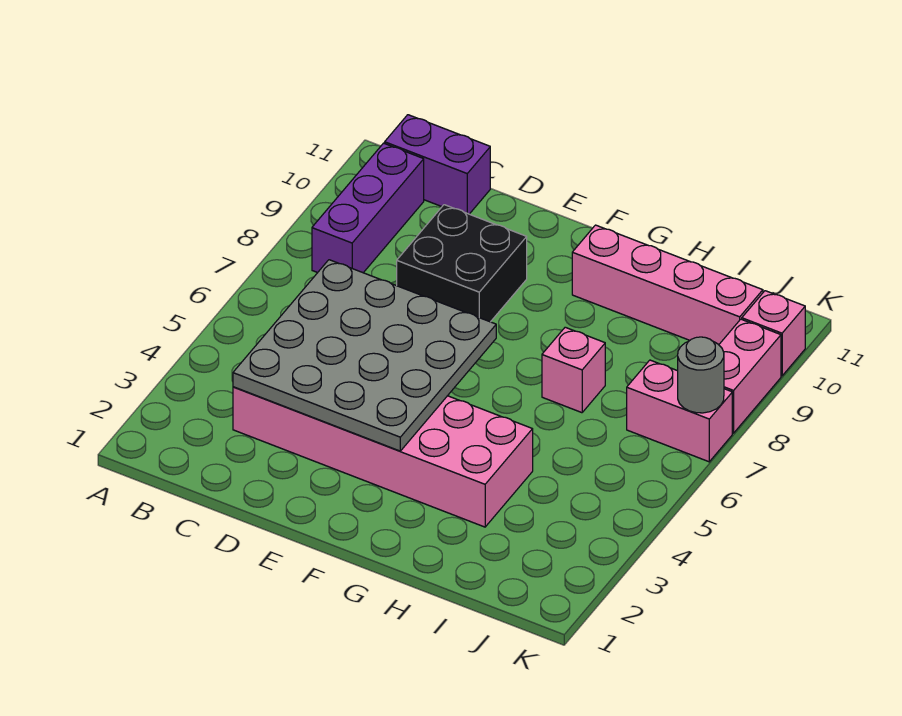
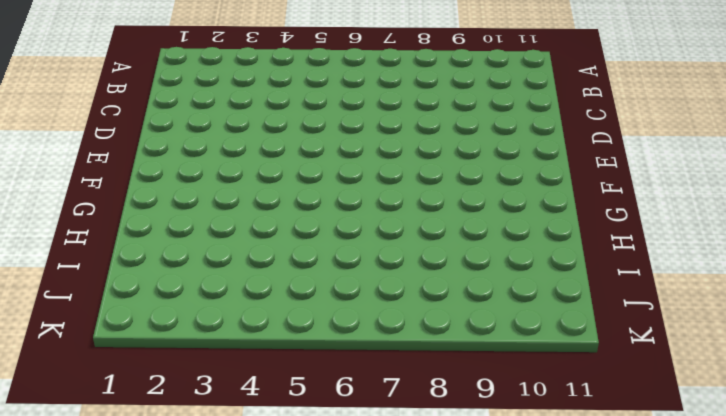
none -> purple 1x3 brick [312,143,424,273]
none -> purple 1x2 brick [385,115,490,214]

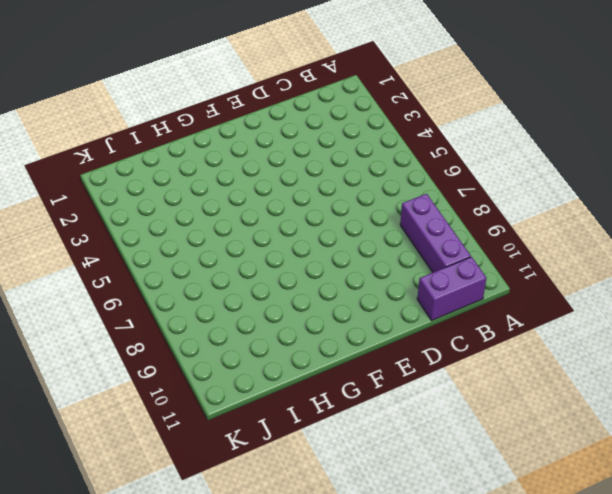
none -> pink 2x6 brick [233,387,533,527]
none -> black 2x2 brick [397,205,527,322]

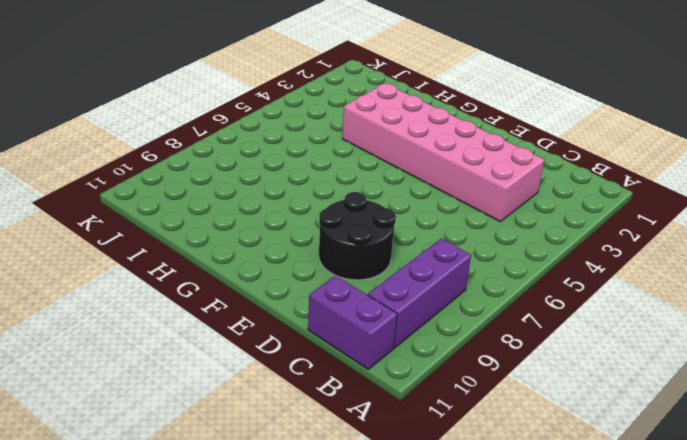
black 2x2 round brick [319,192,396,280] -> black 2x2 brick [397,205,527,322]
none -> pink 1x4 brick [572,225,763,345]
none -> pink 1x1 brick [542,327,605,413]

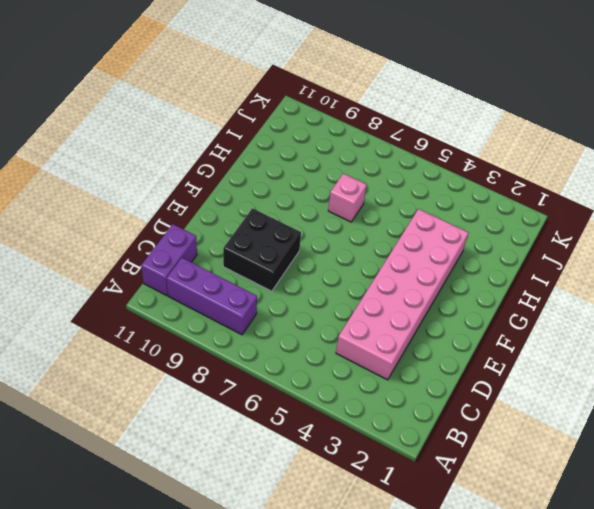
none -> pink 1x4 brick [572,225,763,345]
none -> pink 1x2 brick [627,360,732,462]

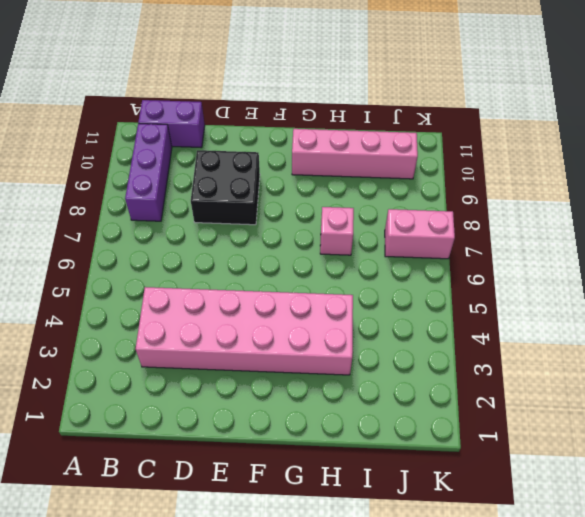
none -> pink 1x2 brick [719,319,781,433]
none -> pink 1x1 brick [742,291,805,376]

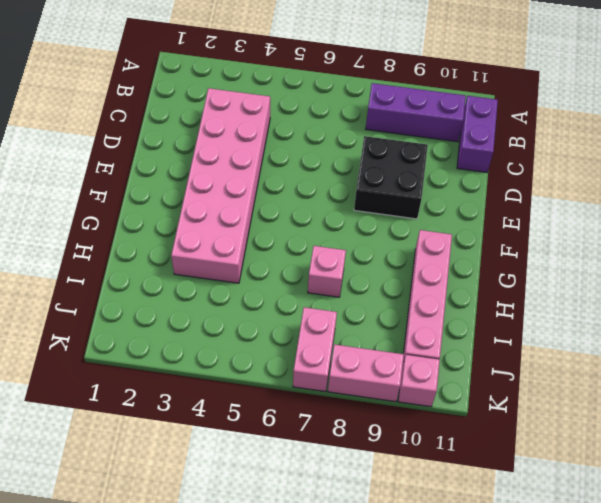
none -> grey 4x4 plate [233,260,496,451]
none -> grey 1x1 round brick [678,337,724,413]

